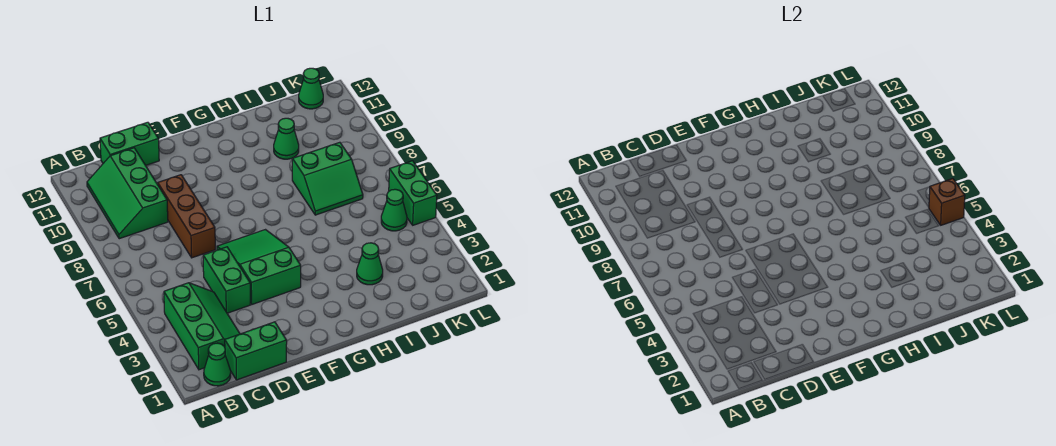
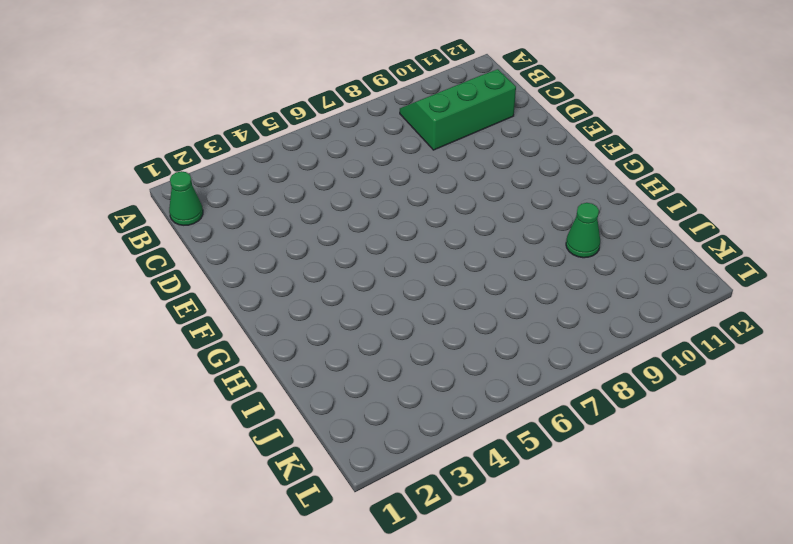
none -> green 2x3 slope [164,283,240,370]
none -> green 1x2 brick [225,322,287,380]
none -> green 1x2 brick [100,122,159,165]

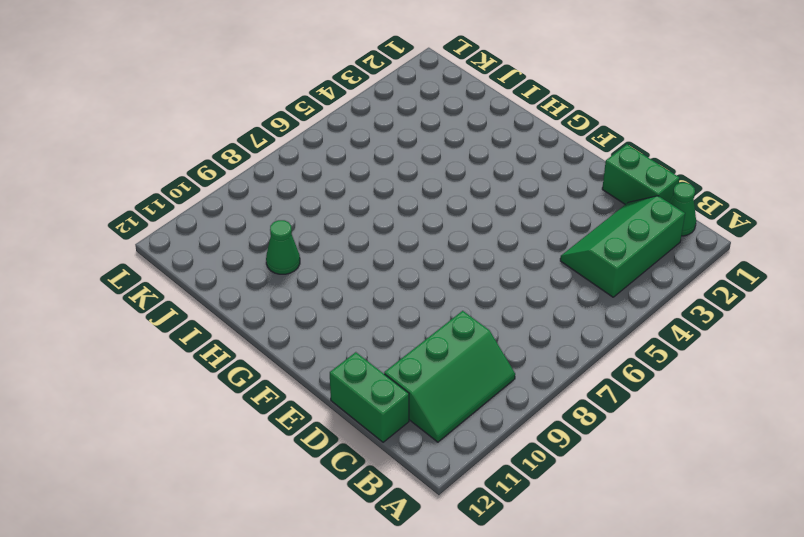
none -> green 1x2 brick [203,247,250,313]
none -> brown 1x3 brick [158,175,215,258]
none -> green 2x3 slope [217,230,301,304]

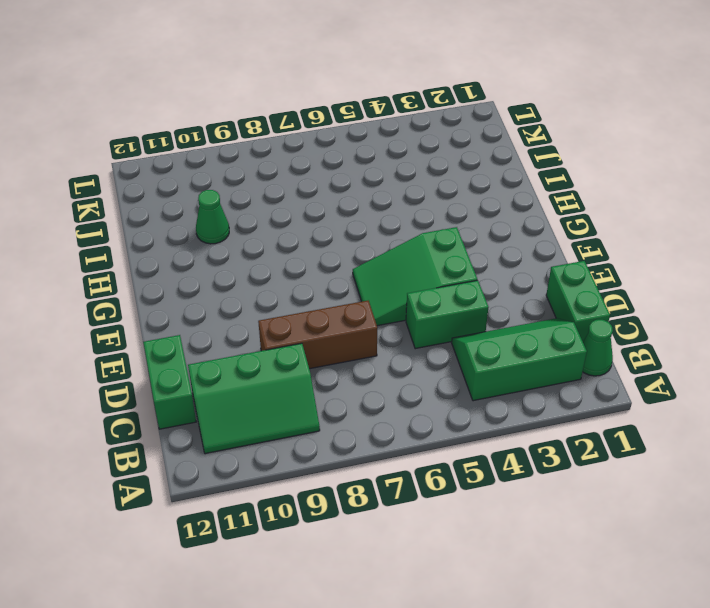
none -> green 1x1 cone [357,243,383,285]
none -> green 2x2 slope [292,142,363,215]
none -> green 1x1 cone [381,189,407,231]

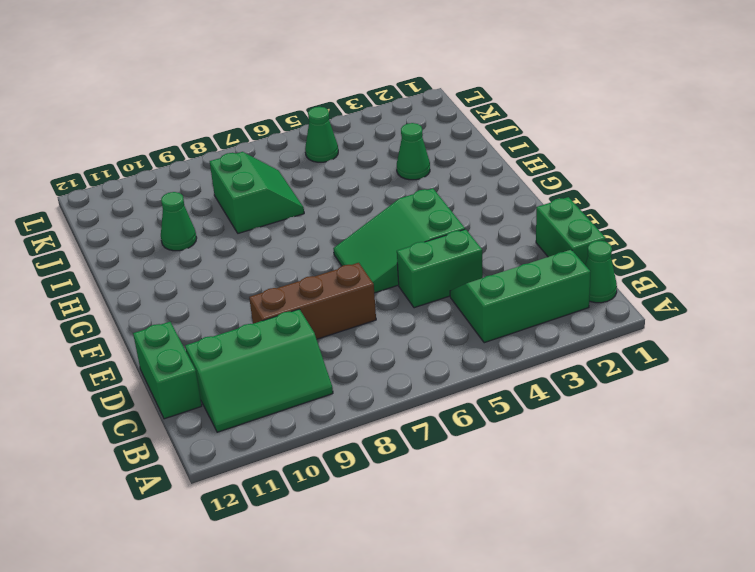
none -> green 1x1 cone [299,68,323,109]
none -> green 1x2 brick [389,161,437,225]
none -> brown 1x1 brick [929,178,965,225]

